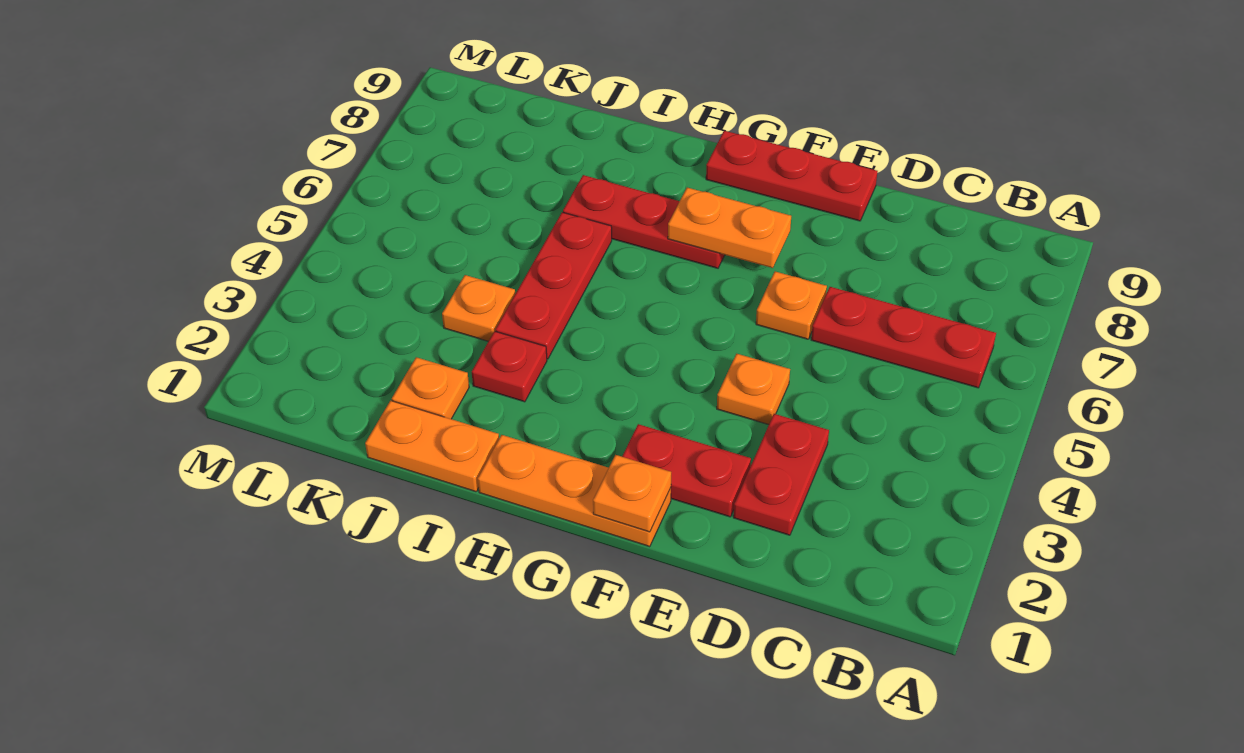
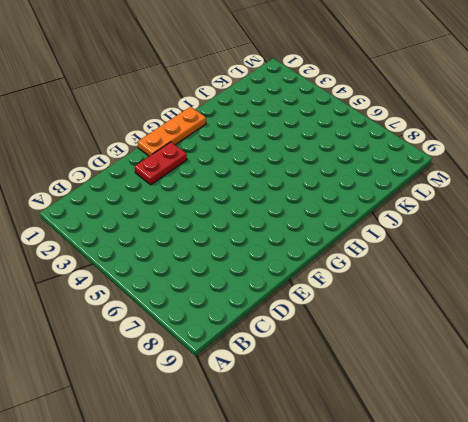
none -> red 1x3 plate [811,287,996,388]
none -> red 1x2 plate [733,414,829,535]
none -> orange 1x1 plate [717,354,790,425]

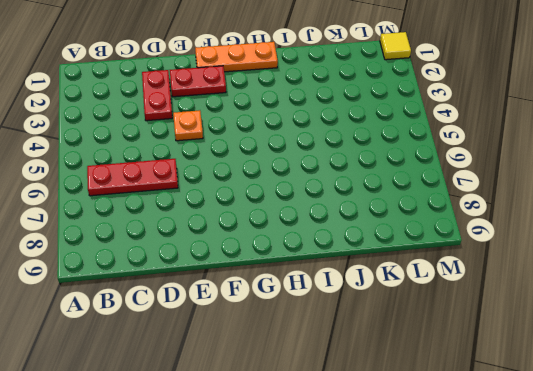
yellow 1x1 tile [380,32,411,60] -> none
none -> orange 1x1 plate [756,271,827,339]
none -> red 1x3 plate [706,131,878,221]
none -> red 1x3 plate [563,175,725,268]

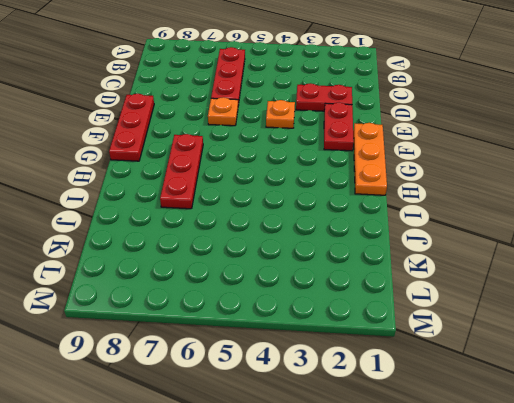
none -> orange 1x2 plate [365,401,499,492]
none -> red 1x1 plate [472,331,547,402]
none -> red 1x3 plate [496,212,612,359]

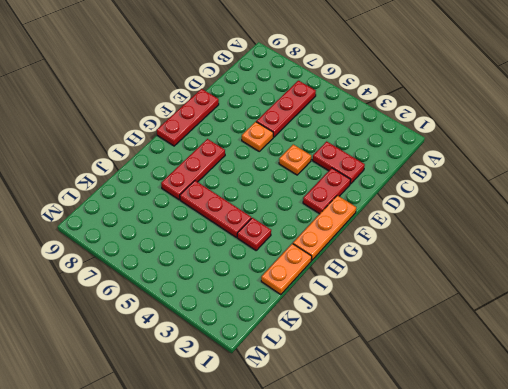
none -> orange 1x1 plate [392,357,469,419]
none -> orange 1x1 plate [442,275,515,341]
none -> orange 1x1 plate [593,455,671,532]

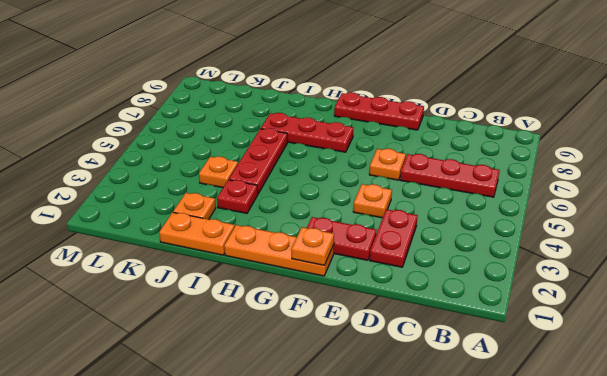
none -> orange 1x2 plate [668,188,791,268]

